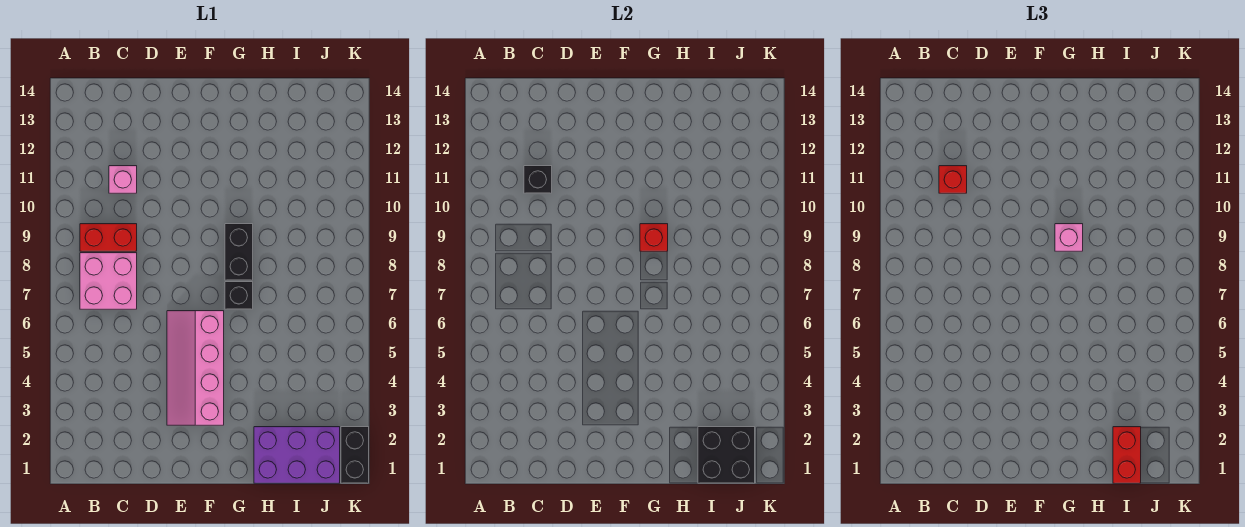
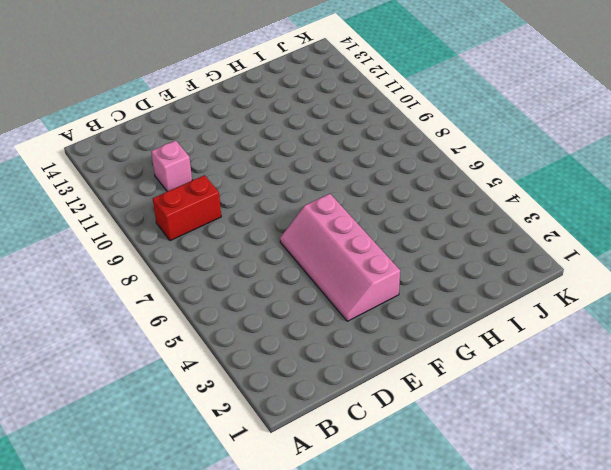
none -> pink 2x2 brick [80,253,137,309]
none -> black 1x1 brick [225,282,253,309]
none -> black 1x2 brick [225,224,253,280]

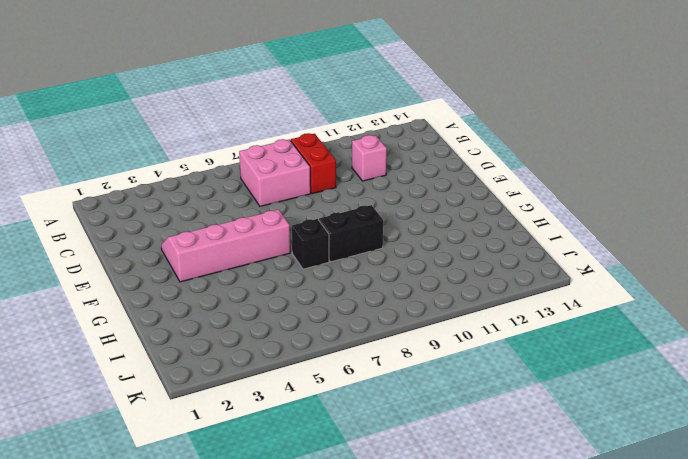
none -> purple 2x3 brick [254,427,340,483]
none -> black 1x2 brick [341,427,369,483]
none -> black 1x1 brick [524,166,552,193]

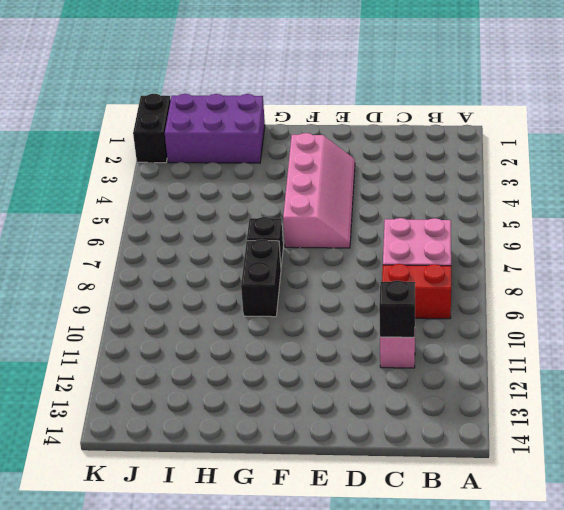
none -> red 1x1 brick [640,224,668,251]
none -> black 2x2 brick [698,427,755,483]
none -> red 1x1 brick [939,166,967,193]

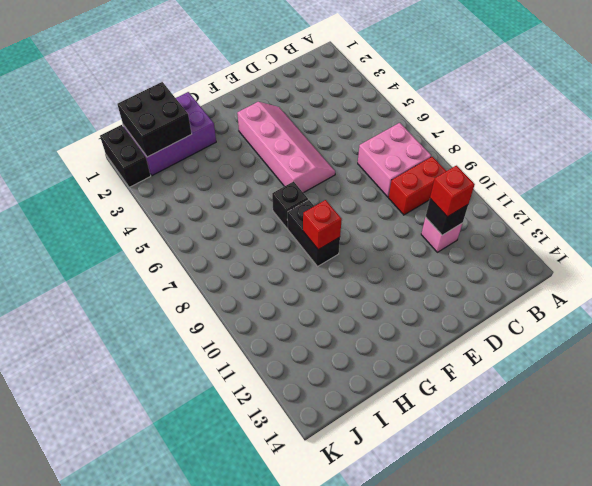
none -> pink 1x1 brick [1055,224,1083,251]
none -> red 1x2 brick [1113,427,1141,483]

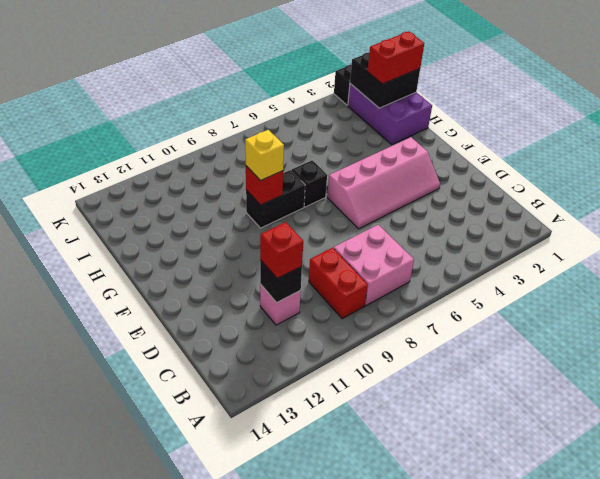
yellow 1x1 brick [245,130,284,181] -> pink 1x1 brick [1055,224,1083,251]

